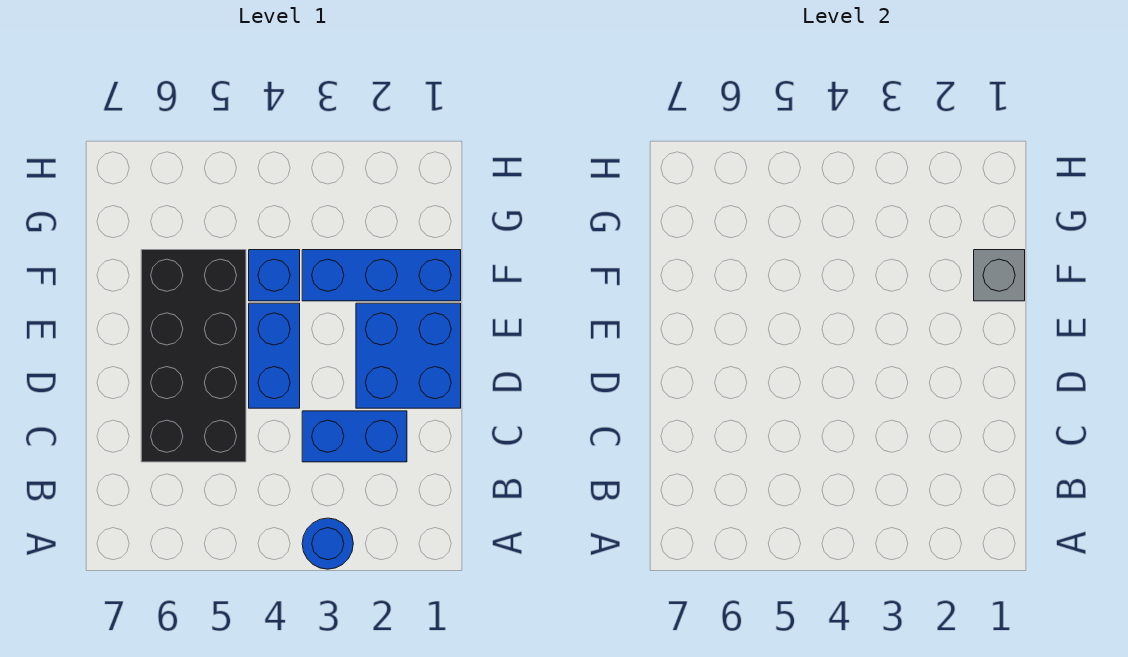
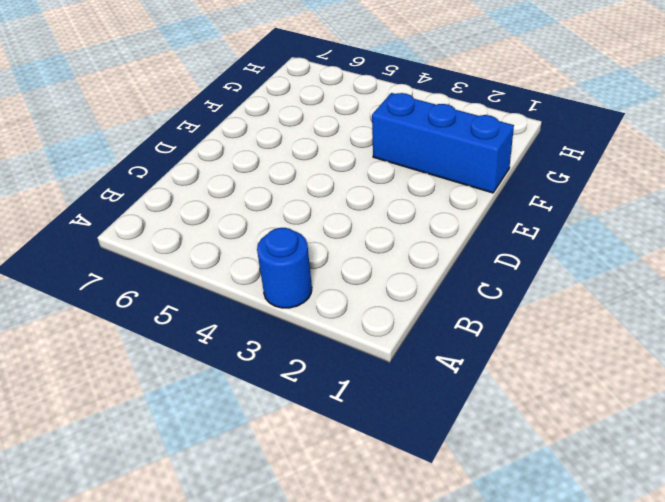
none -> blue 1x2 brick [302,411,407,462]
none -> black 2x4 brick [141,250,246,462]

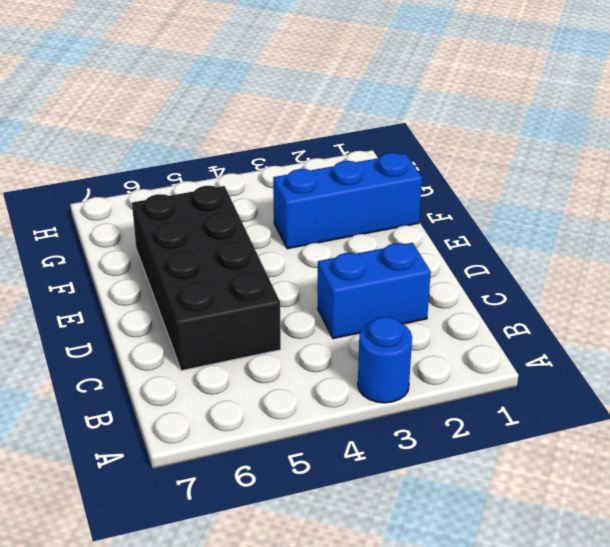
none -> blue 2x2 brick [356,303,461,408]
none -> blue 1x2 brick [249,303,300,408]

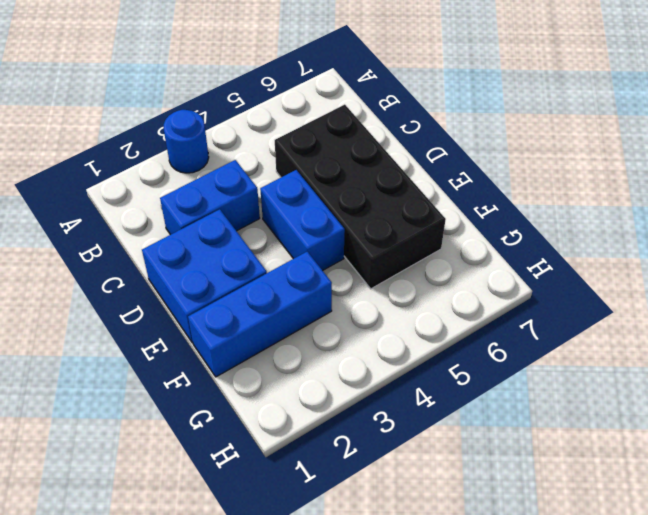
none -> blue 1x1 brick [249,250,300,301]
none -> grey 1x1 brick [974,250,1025,301]

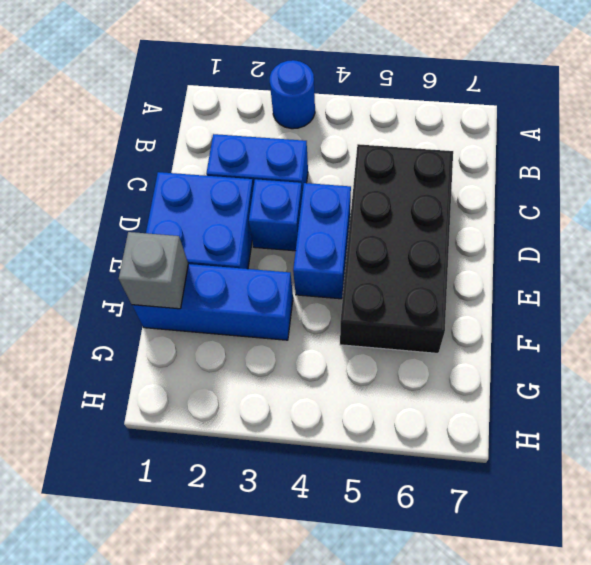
blue 1x1 brick [249,179,302,251] -> blue 1x1 brick moved to [249,250,300,301]

